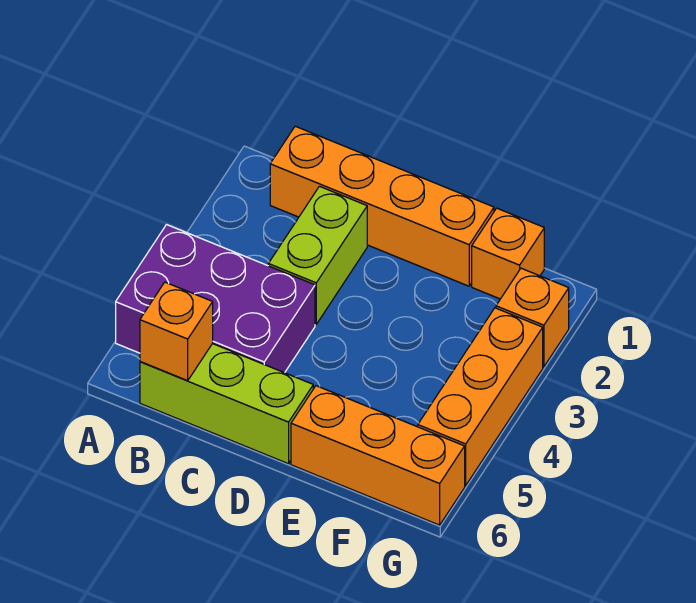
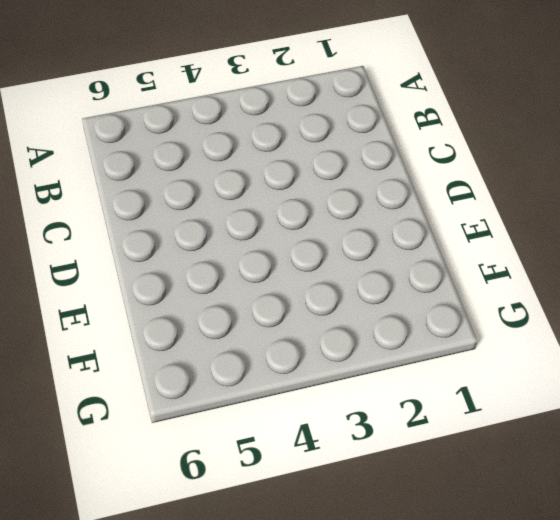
none -> purple 2x3 brick [116,225,315,373]
none -> orange 1x4 brick [270,126,494,286]

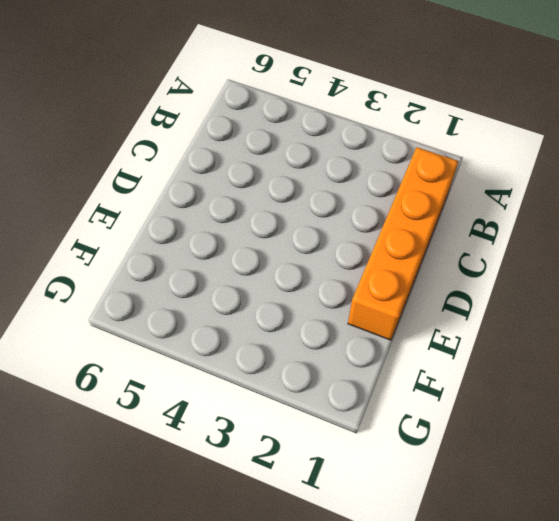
none -> purple 2x3 brick [116,225,315,373]
none -> lime 1x3 brick [140,344,313,464]

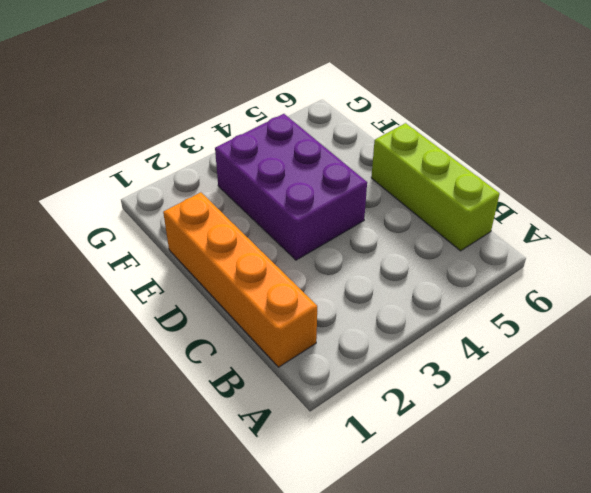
purple 2x3 brick [215,114,367,260] -> purple 2x3 brick moved to [116,225,315,373]
none -> lime 1x2 brick [268,186,367,324]
none -> orange 1x3 brick [291,386,465,525]

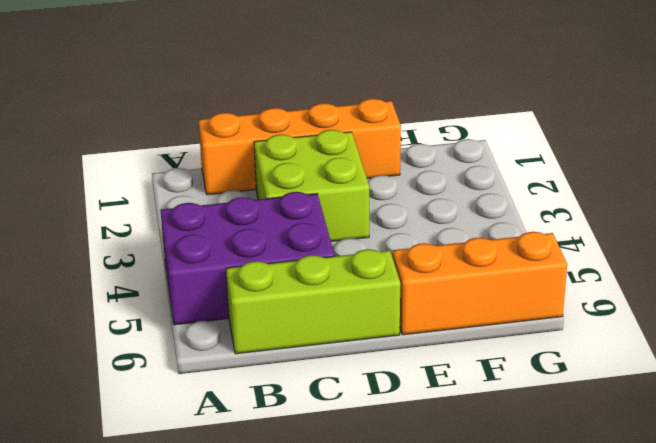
lime 2x2 brick [254,130,369,241] -> lime 1x2 brick [268,186,367,324]
none -> orange 1x1 brick [472,208,544,299]
none -> orange 1x1 brick [496,268,569,367]

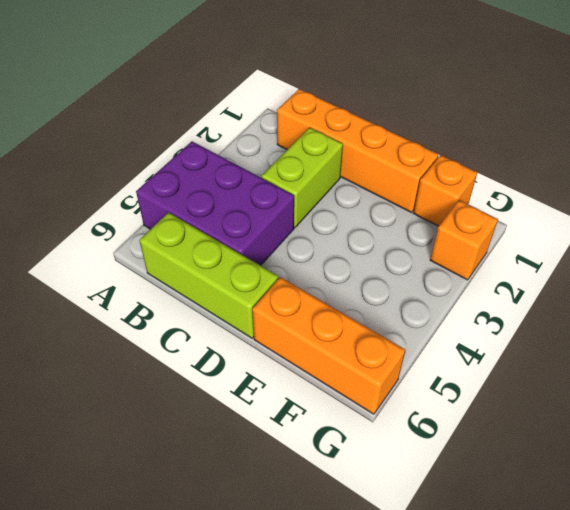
none -> orange 1x3 brick [418,308,543,485]
none -> orange 1x1 brick [140,282,213,381]

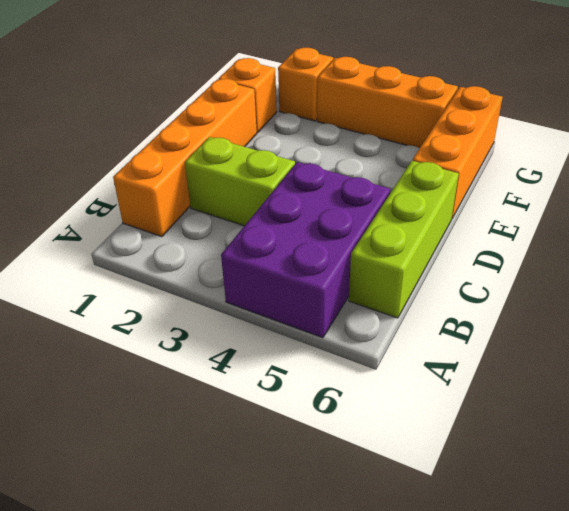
none -> orange 1x1 brick [140,282,213,381]

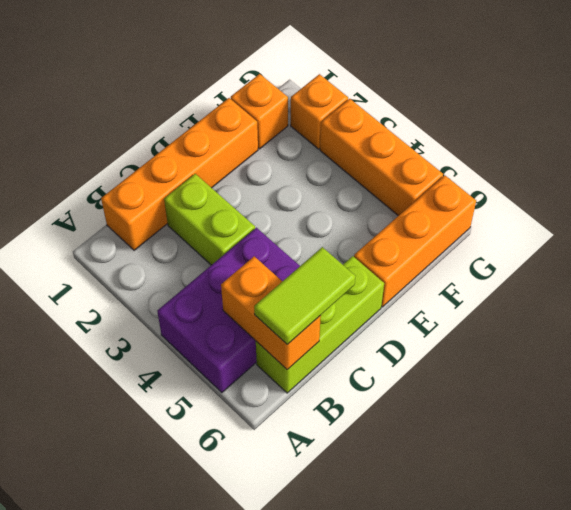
orange 1x2 brick [221,256,321,370] -> orange 1x1 brick [140,282,213,381]
lime 1x2 tile [254,247,355,345] -> none

